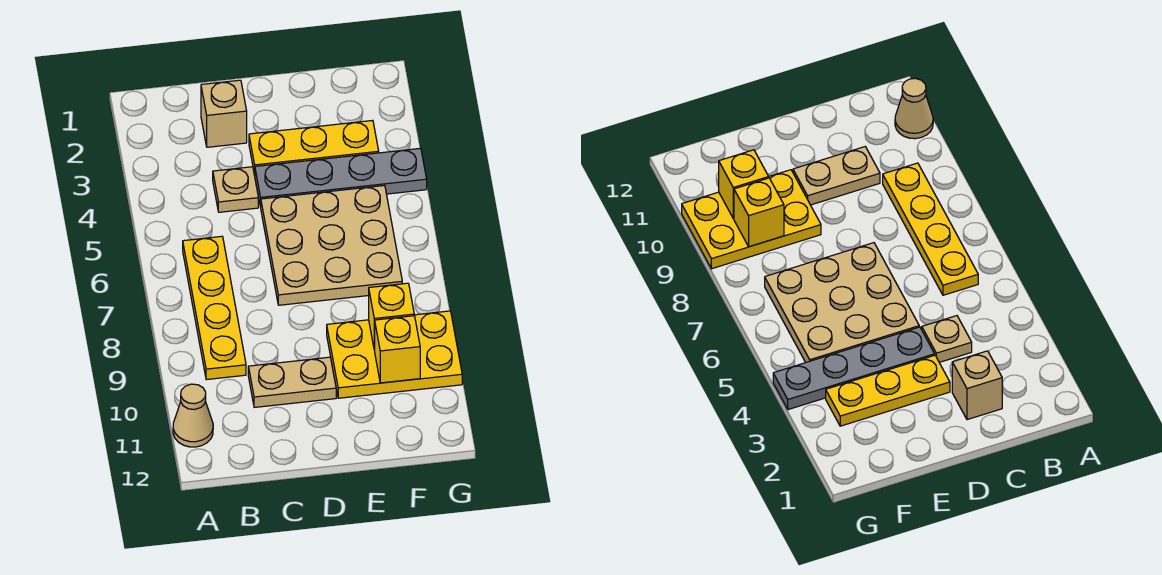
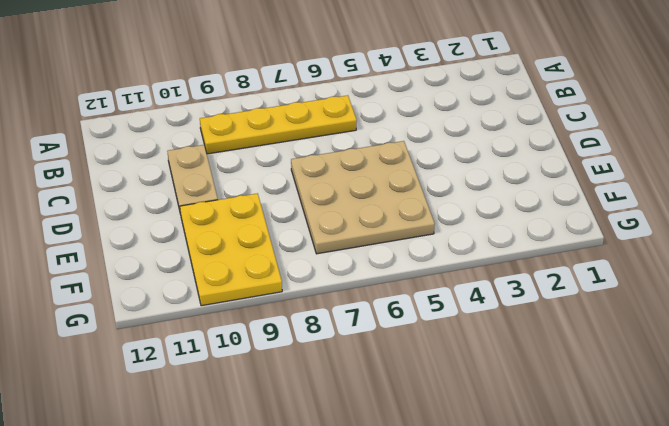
none -> tan 1x1 cone [173,384,213,447]
none -> tan 1x1 brick [201,80,247,147]

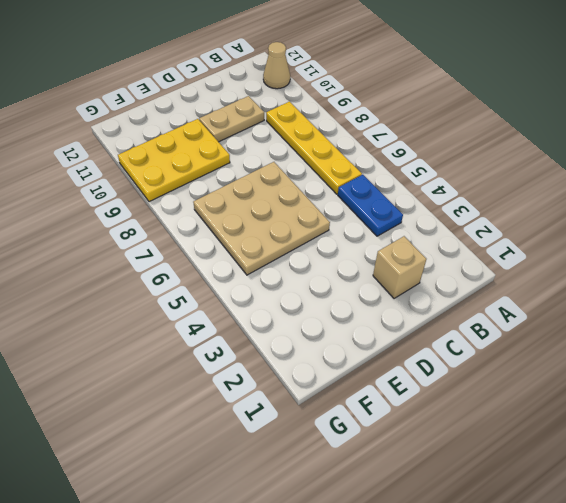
blue 1x2 plate [338,175,403,236] -> none
none -> tan 1x1 plate [213,167,258,212]
none -> yellow 1x3 plate [249,120,379,175]

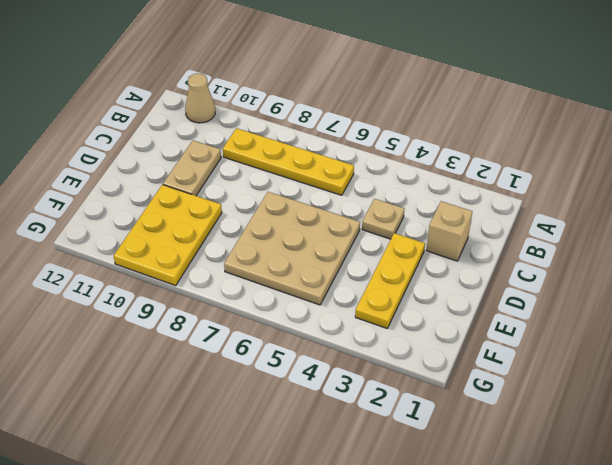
none -> grey 1x4 plate [255,148,427,207]
none -> yellow 1x1 brick [369,283,414,350]

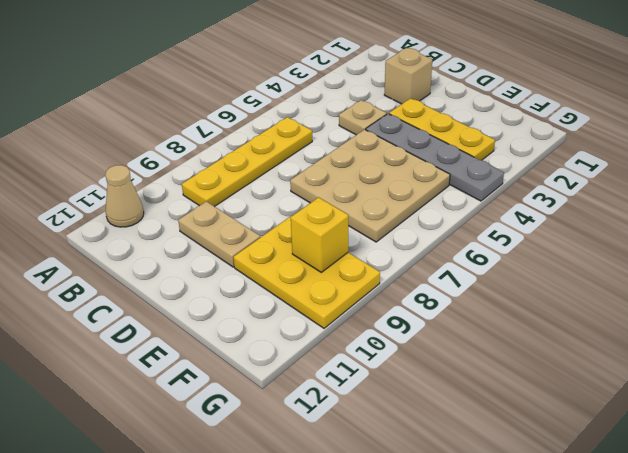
none -> yellow 1x1 brick [375,316,420,383]

